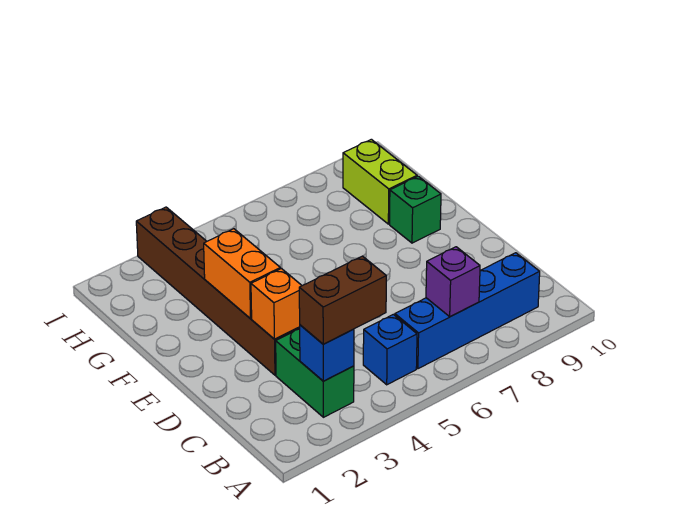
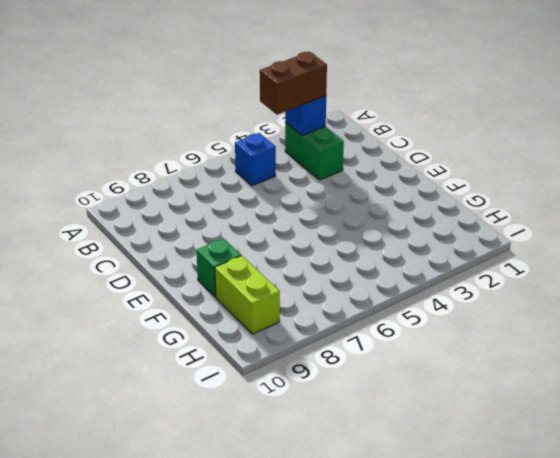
none -> blue 1x4 brick [395,253,540,369]
none -> brown 1x6 brick [136,207,300,375]

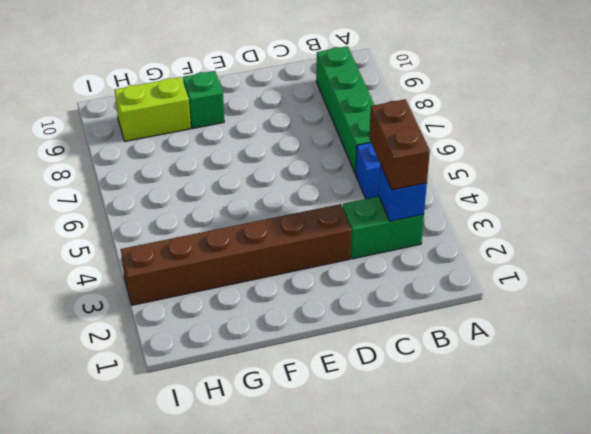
green 1x4 brick [316,46,374,174] -> blue 1x4 brick [395,253,540,369]
none -> purple 1x1 brick [426,247,480,317]
none -> orange 1x1 brick [251,268,302,339]

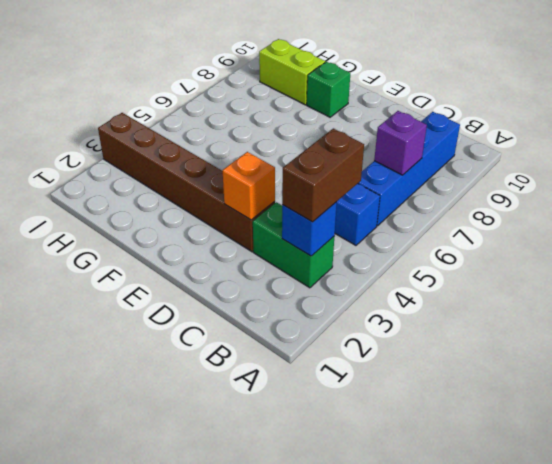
none -> orange 1x2 brick [204,229,280,319]

